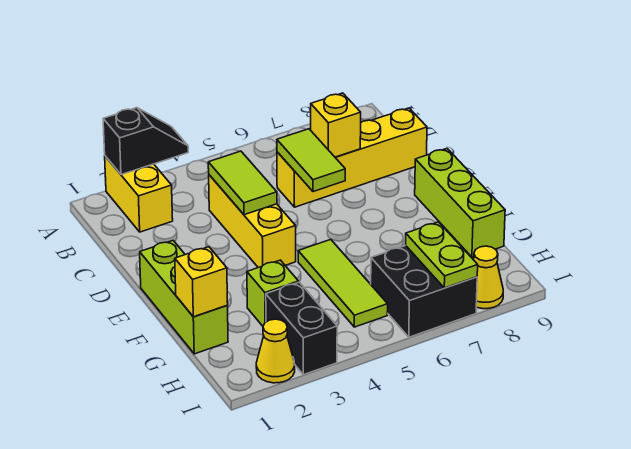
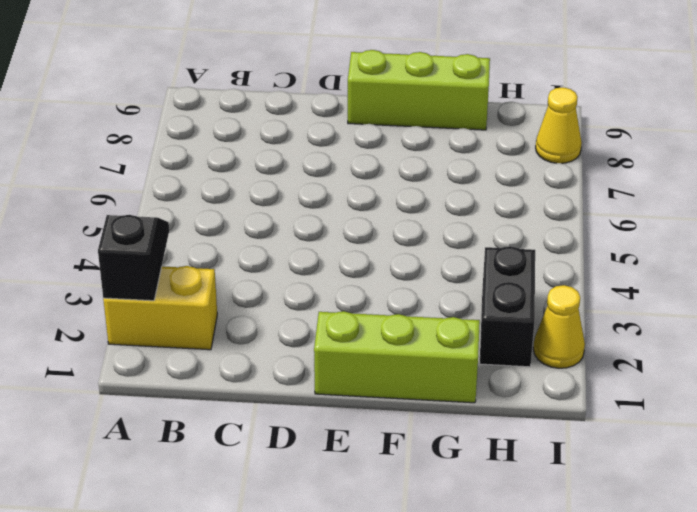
black 1x2 brick [480,246,535,367] -> black 1x2 brick turned to [266,282,337,375]
none -> yellow 1x3 brick [209,175,296,268]
none -> yellow 1x4 brick [277,108,427,207]
none -> lime 1x3 tile [298,240,388,327]

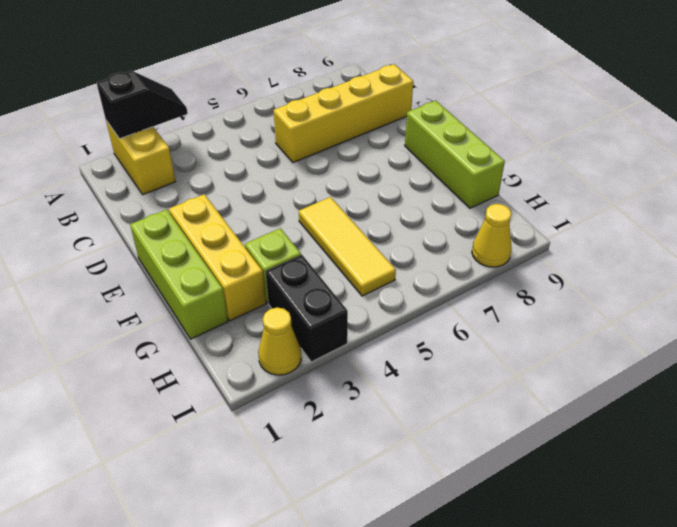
yellow 1x3 brick [169,194,266,321] -> yellow 1x3 brick moved to [209,175,296,268]
yellow 1x3 tile [299,197,396,296] -> lime 1x3 tile [298,240,388,327]
none -> black 2x2 brick [371,246,477,337]
none -> lime 1x2 tile [208,151,277,215]
none -> lime 1x2 tile [277,129,345,192]

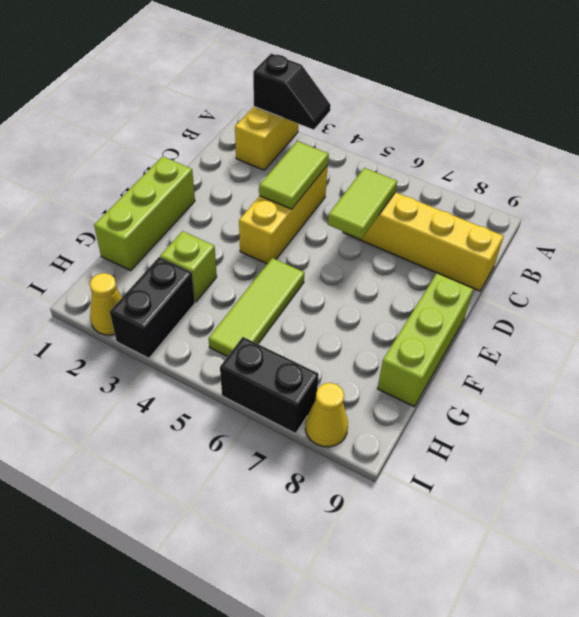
black 1x2 brick [220,337,319,434] -> black 2x2 brick [371,246,477,337]
none -> yellow 1x1 brick [311,93,361,157]
none -> yellow 1x1 brick [175,247,228,317]
none -> lime 1x2 plate [406,222,478,288]

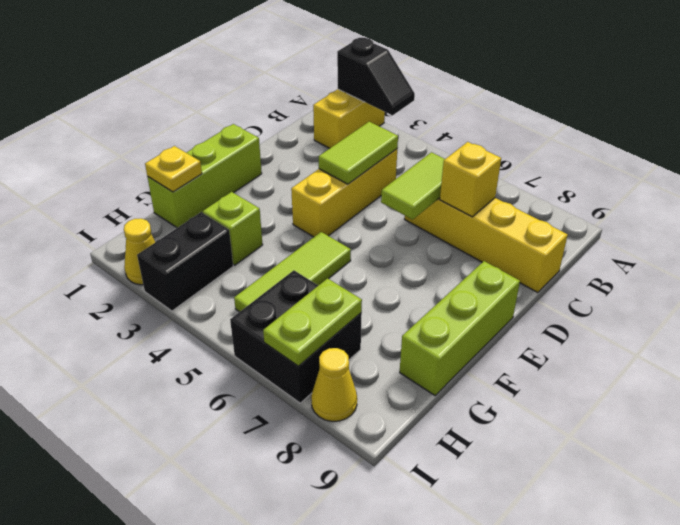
yellow 1x1 plate [145,146,202,192] -> yellow 1x1 brick [175,247,228,317]

